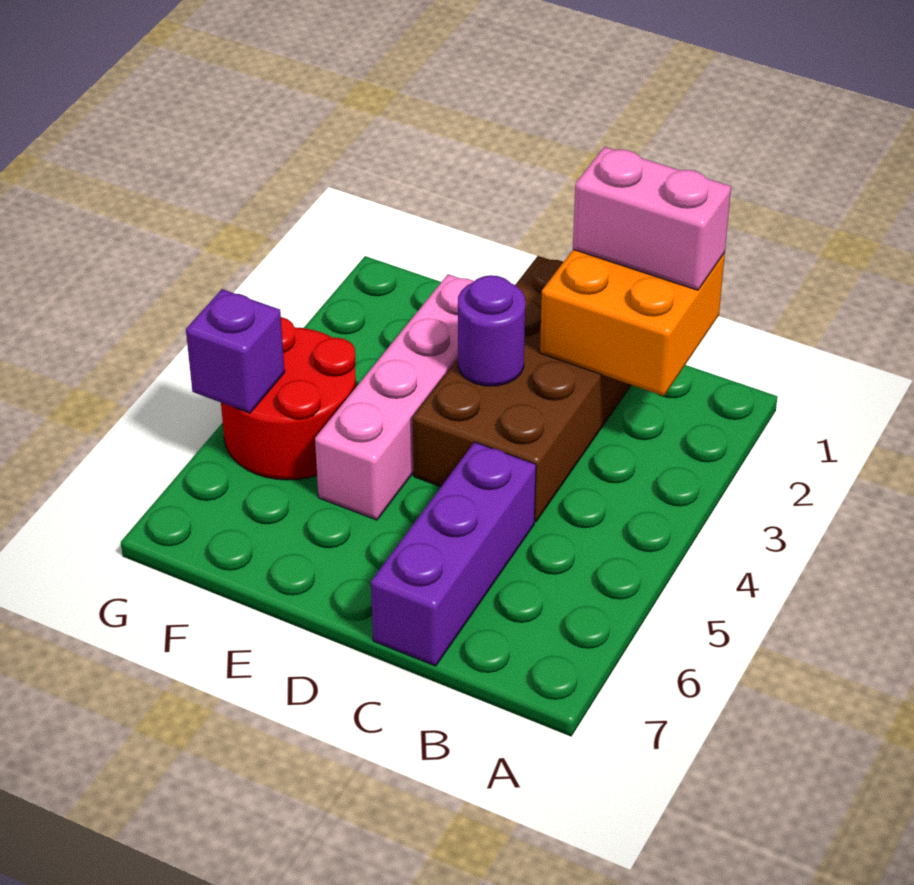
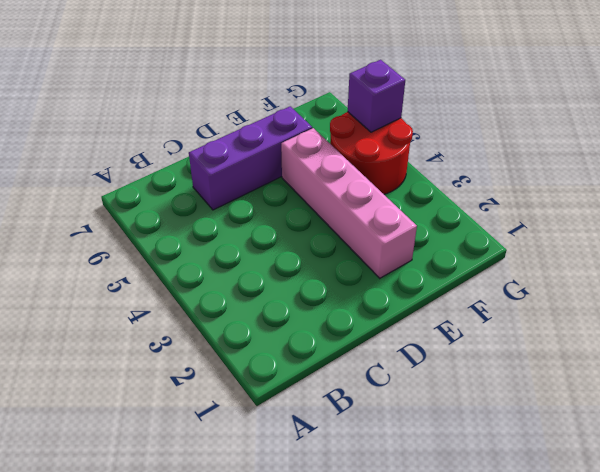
purple 1x3 brick [189,106,312,210] -> purple 1x3 brick turned to [371,442,536,666]
none -> brown 2x4 brick [413,256,631,522]
none -> orange 2x2 brick [540,249,725,396]

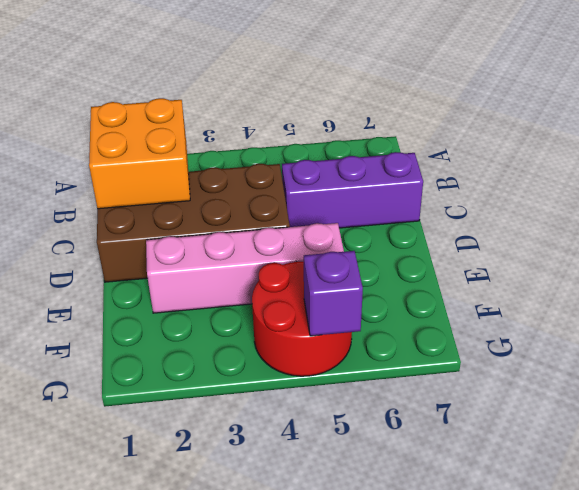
none -> purple 1x1 round brick [458,275,525,386]
none -> pink 1x2 brick [573,147,731,290]

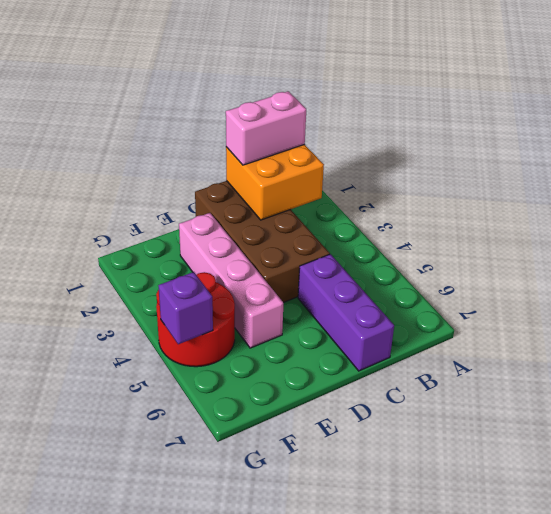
none -> purple 1x1 round brick [458,275,525,386]

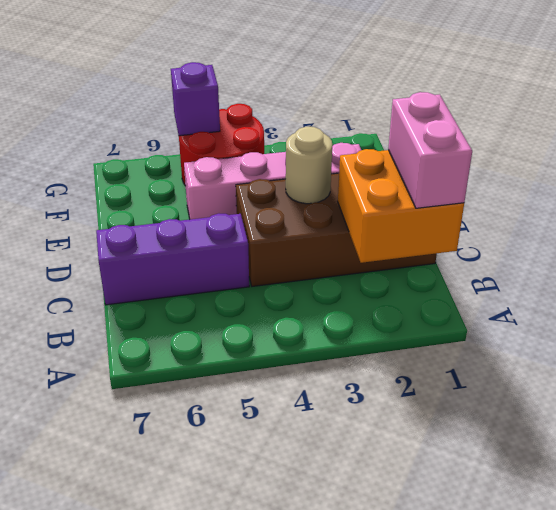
tan 1x1 round brick [286,127,332,204] -> purple 1x1 round brick [458,275,525,386]

